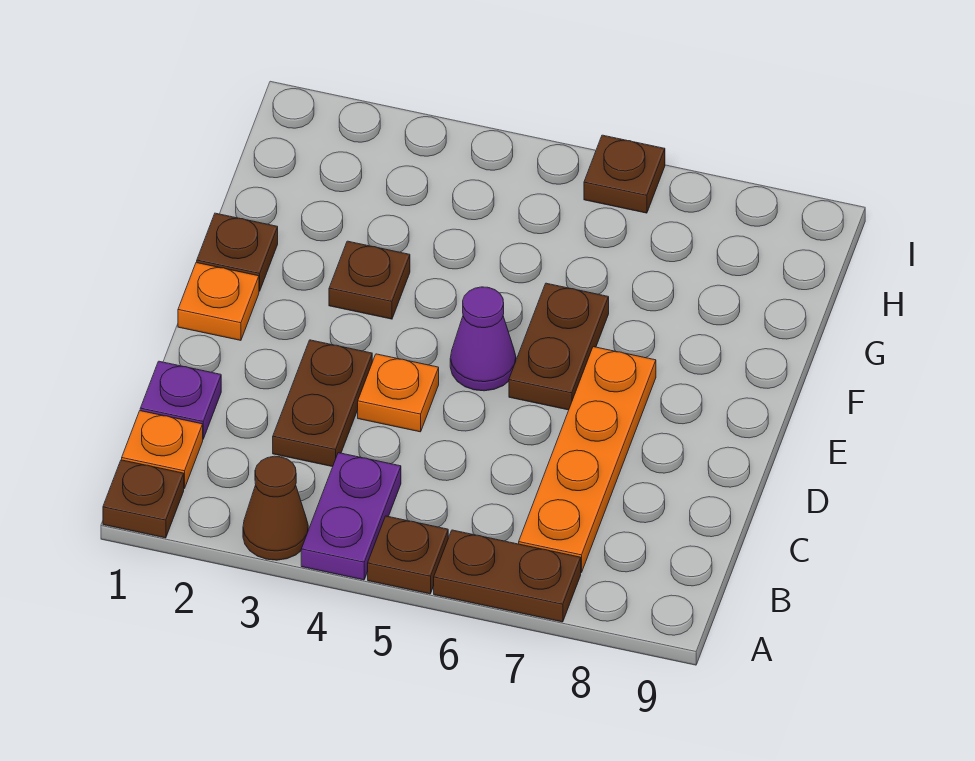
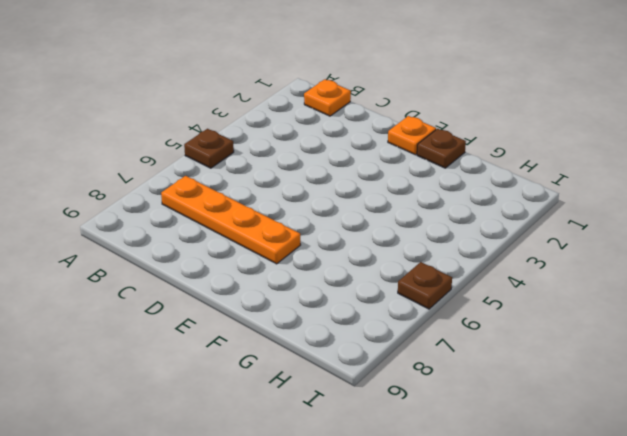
none -> brown 1x1 plate [103,460,184,538]
none -> brown 1x1 cone [243,456,308,560]
none -> purple 1x2 plate [301,453,401,580]

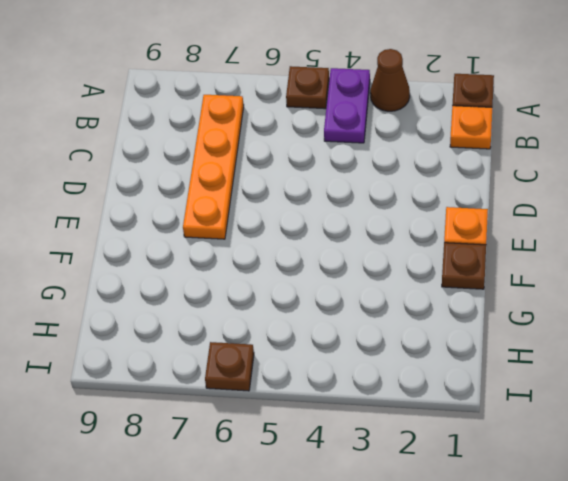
none -> brown 1x2 plate [434,530,581,622]
none -> purple 1x1 plate [140,361,221,439]
none -> brown 1x2 plate [273,340,372,467]

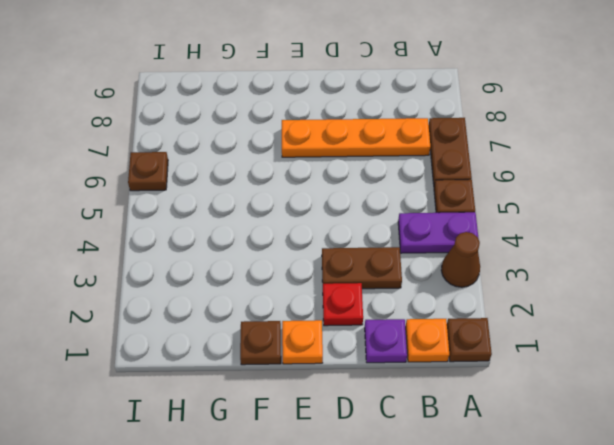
red 1x1 plate [323,283,363,326] -> none
none -> orange 1x1 plate [358,354,439,432]
none -> purple 1x1 cone [450,287,516,391]
none -> brown 1x2 plate [509,283,609,410]

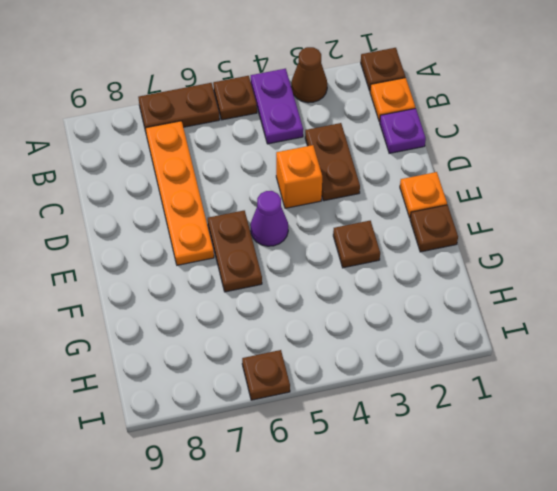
orange 1x1 brick [276,145,322,208] -> orange 1x1 plate [358,354,439,432]

